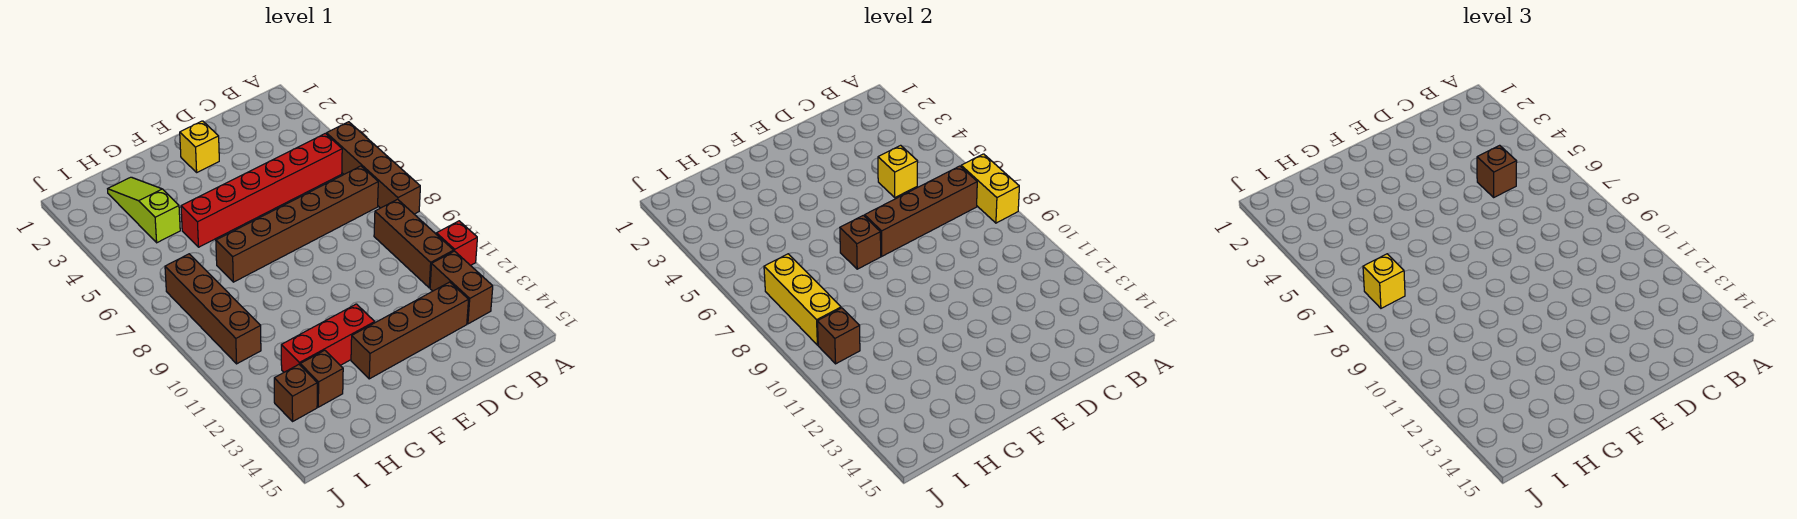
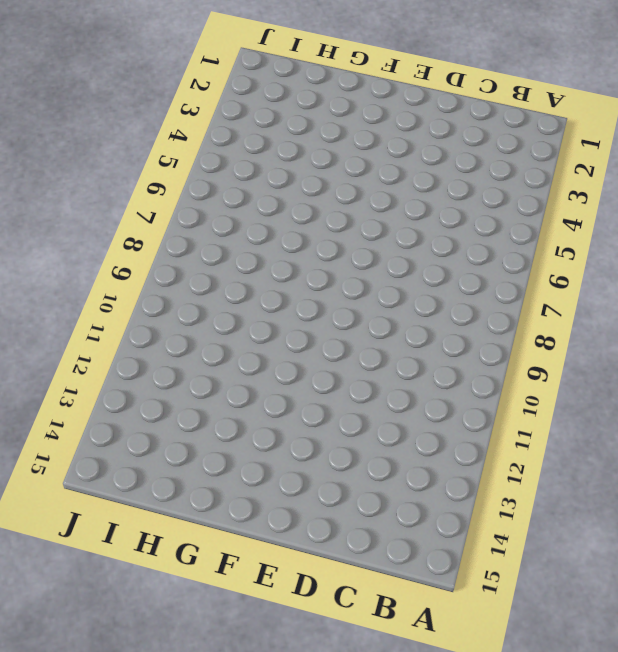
none -> brown 1x4 brick [327,122,420,214]
none -> red 1x1 brick [436,221,477,266]
none -> red 1x6 brick [181,133,342,247]

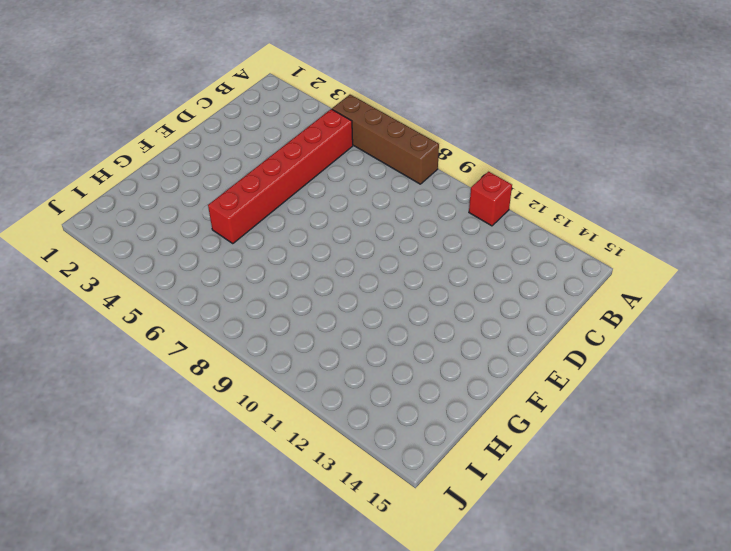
none -> brown 1x6 brick [216,166,378,282]
none -> brown 1x3 brick [374,199,454,288]
none -> brown 1x2 brick [430,251,493,324]

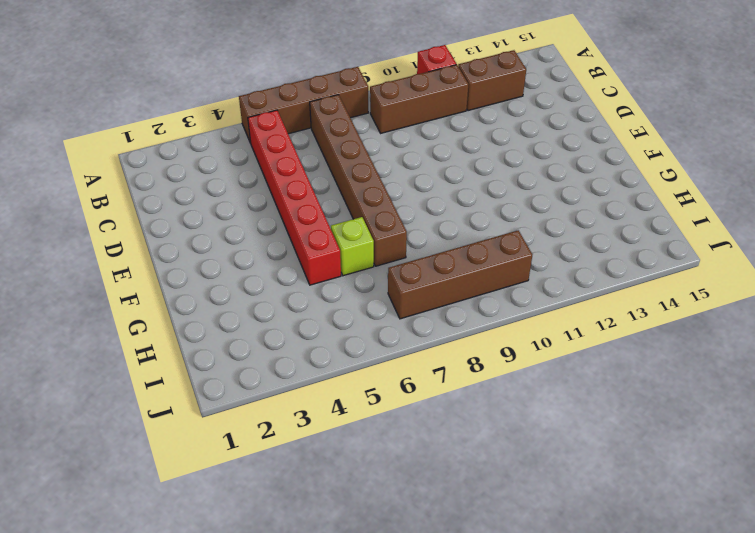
lime 1x1 brick [331,217,374,276] -> none
none -> brown 1x4 brick [351,282,469,379]
none -> yellow 1x1 brick [180,121,219,172]
none -> red 1x3 brick [281,304,375,372]

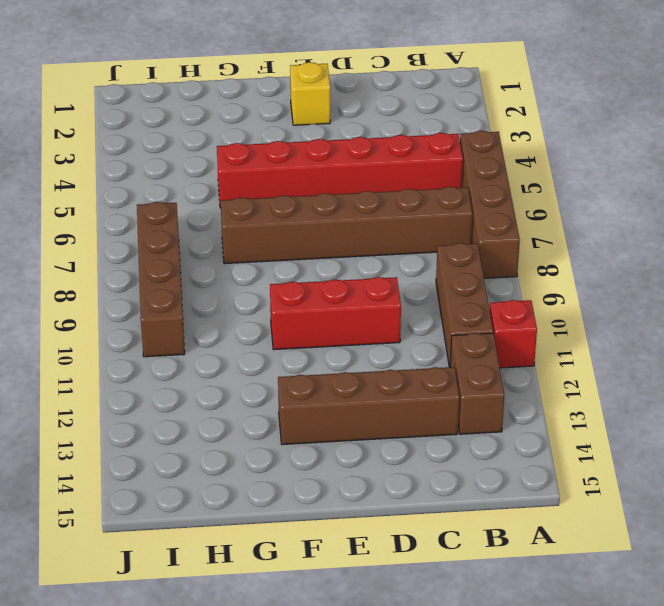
red 1x3 brick [270,277,401,350] -> red 1x3 brick moved to [281,304,375,372]
none -> lime 1x3 slope [108,177,180,243]
none -> brown 1x1 brick [300,350,343,407]
none -> brown 1x1 brick [274,365,317,421]

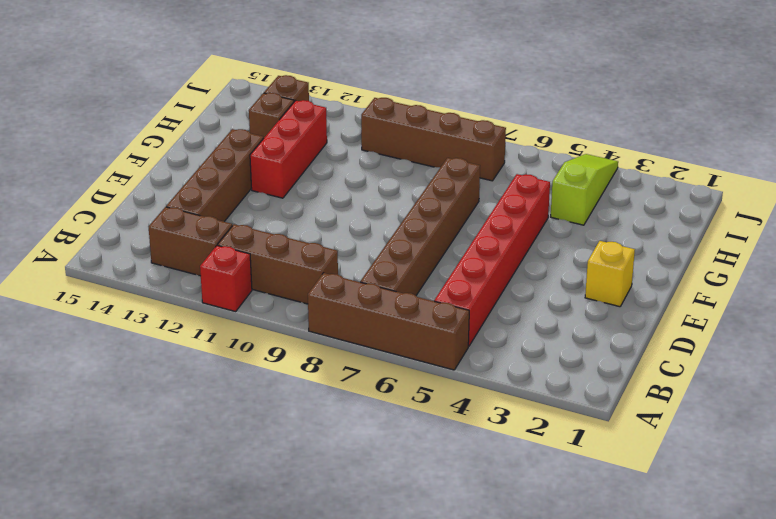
lime 1x3 slope [551,154,618,225] -> lime 1x3 slope turned to [108,177,180,243]
none -> yellow 1x2 brick [961,154,1019,223]
none -> brown 1x4 brick [865,166,977,256]
none -> yellow 1x1 brick [878,145,918,197]

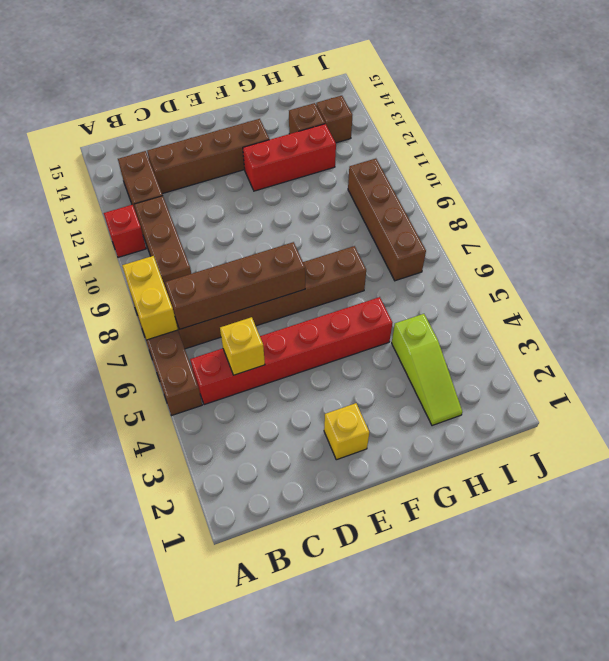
none -> brown 1x1 brick [840,215,881,269]
none -> yellow 1x3 brick [764,254,841,345]
none -> brown 1x1 brick [817,308,860,364]

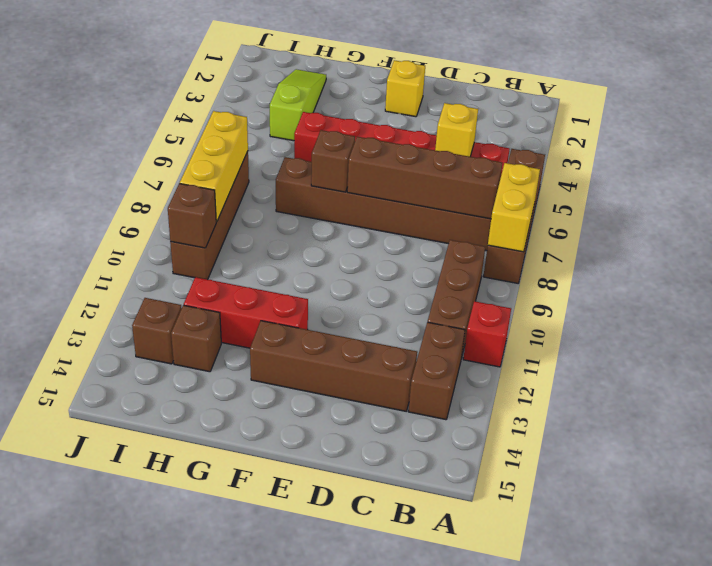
none -> brown 1x1 brick [1477,145,1517,197]
none -> yellow 1x1 brick [1363,254,1405,308]

